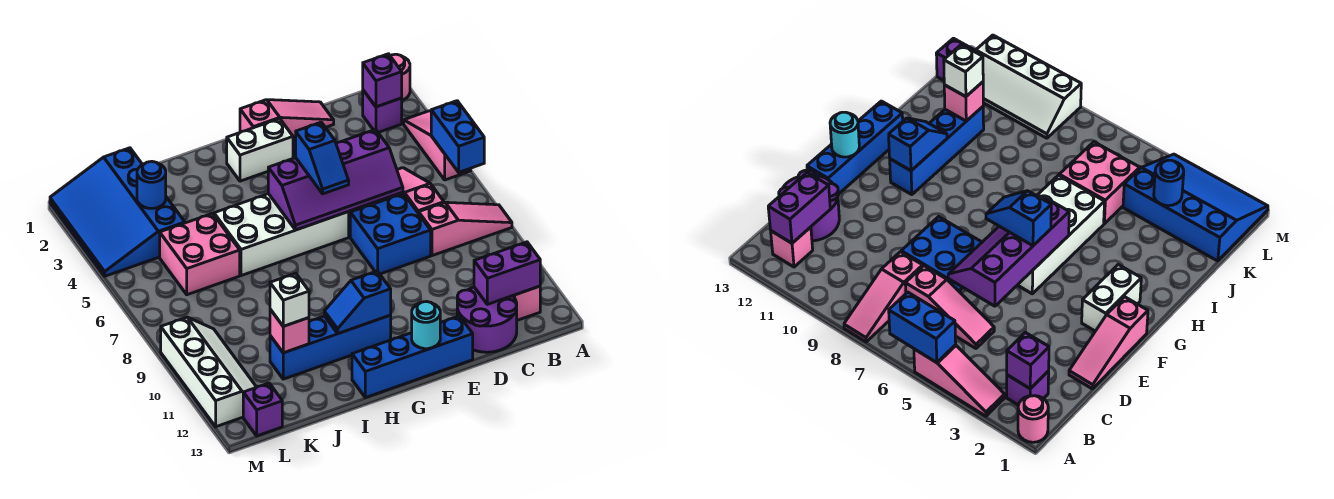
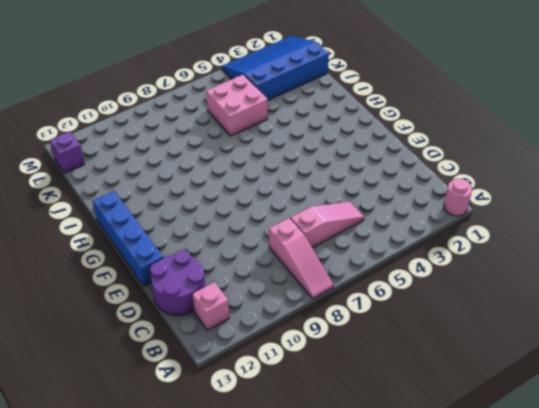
none -> pink 1x3 slope [404,111,471,180]
none -> purple 1x1 brick [363,90,402,132]
none -> pink 1x3 slope [240,100,334,139]

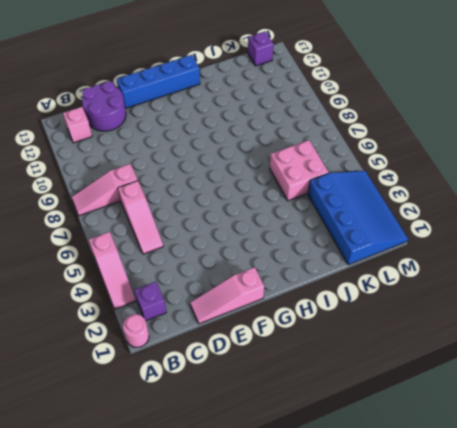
none -> blue 2x2 brick [350,194,431,274]
none -> white 1x2 brick [227,119,293,181]
none -> white 2x4 brick [214,194,349,276]

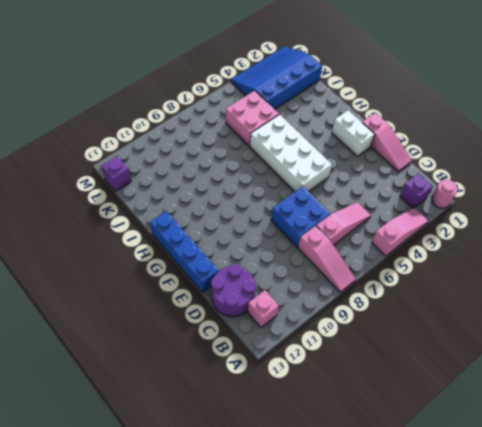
none -> blue 1x4 brick [270,315,391,379]
none -> white 2x4 slope [161,317,256,427]
none -> blue 1x2 brick [431,101,484,172]

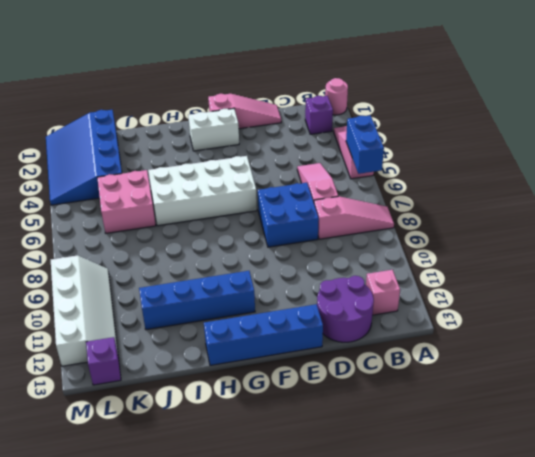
none -> purple 1x1 brick [363,54,402,107]
none -> purple 1x2 brick [474,242,540,304]
none -> purple 2x4 slope [268,129,403,230]

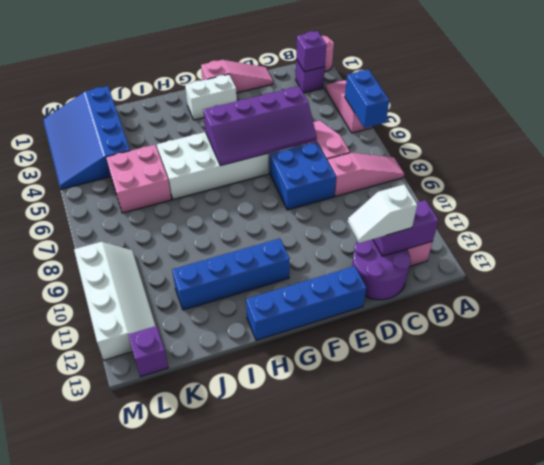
white 1x2 slope [348,184,417,243] -> none
none -> cyan 1x1 round brick [412,302,440,349]
none -> blue 1x2 slope [324,271,391,334]
none -> pink 1x1 brick [270,309,309,353]

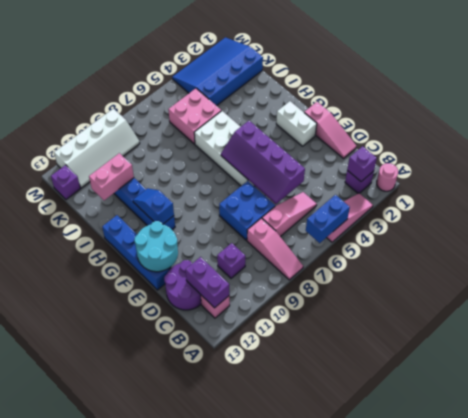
purple 1x1 brick [217,243,245,278] -> none
cyan 2x2 round brick [134,221,178,272] -> cyan 1x1 round brick [412,302,440,349]
pink 1x2 brick [89,153,134,200] -> pink 1x1 brick [270,309,309,353]
none -> blue 1x1 round brick [137,161,166,208]
none -> blue 1x2 slope [296,122,349,194]
none -> white 1x1 brick [270,273,309,326]

